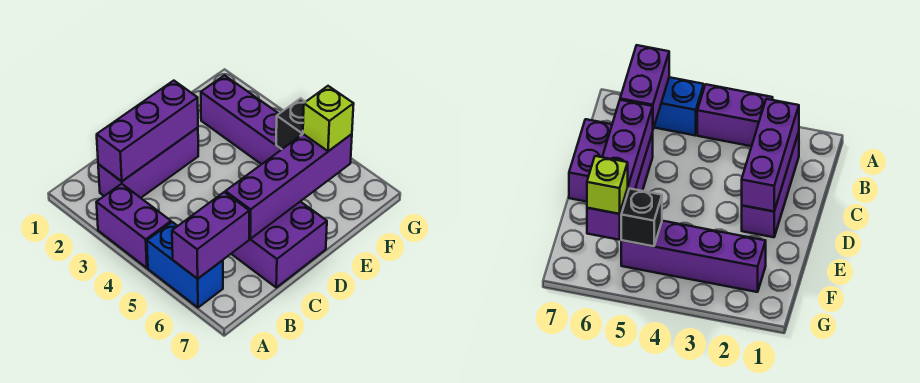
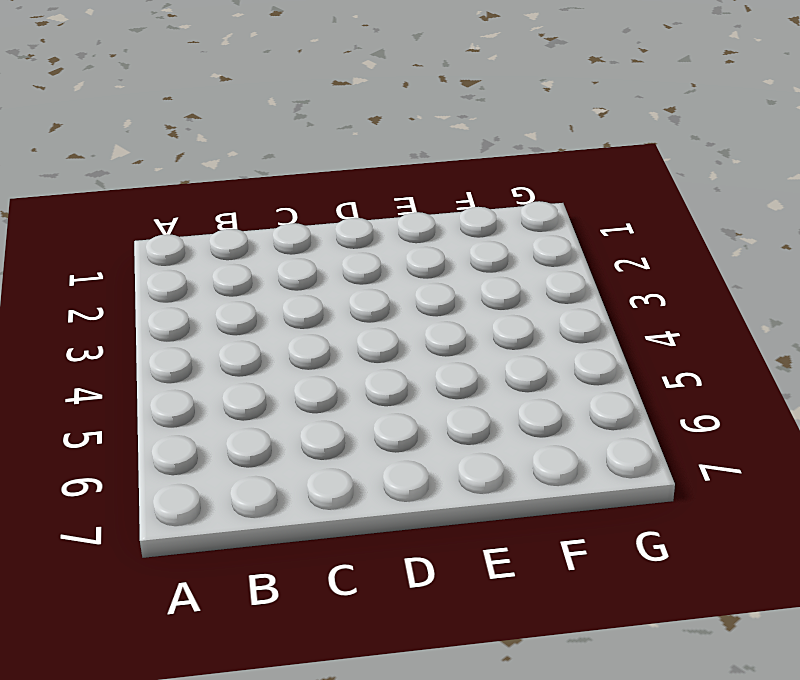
none -> purple 1x2 brick [96,184,171,268]
none -> blue 1x2 brick [147,222,223,308]

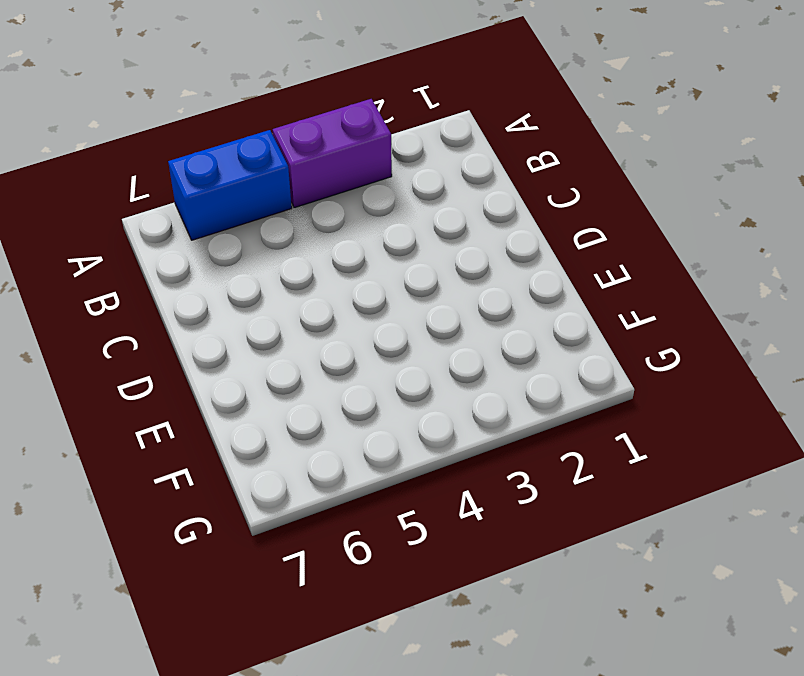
none -> purple 1x3 brick [98,128,198,198]
none -> purple 2x2 brick [231,202,327,287]

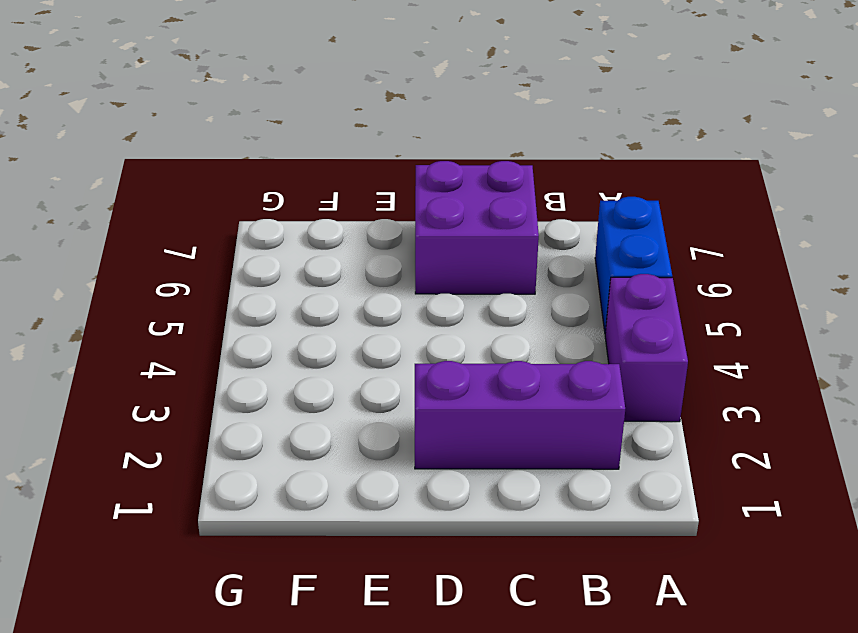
none -> purple 1x4 brick [201,75,282,164]
none -> purple 1x2 brick [172,192,249,279]

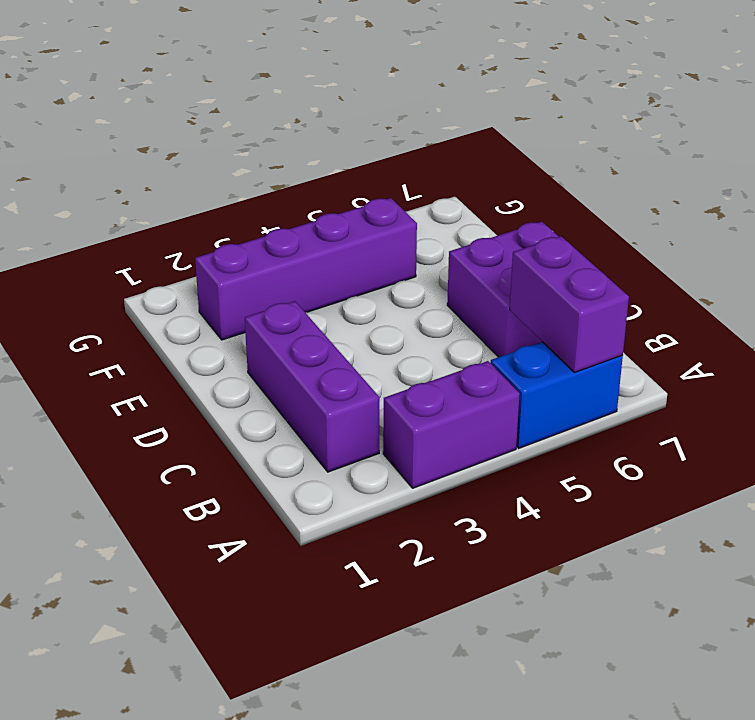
none -> purple 1x3 brick [97,81,198,181]
none -> purple 1x4 brick [225,134,352,239]

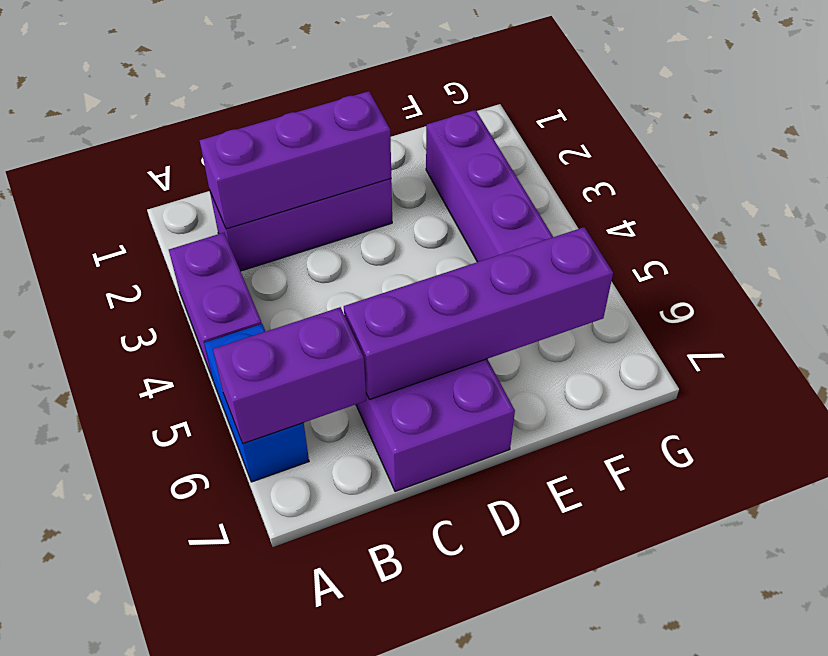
none -> black 1x1 brick [276,98,305,149]
none -> lime 1x1 brick [303,86,354,151]

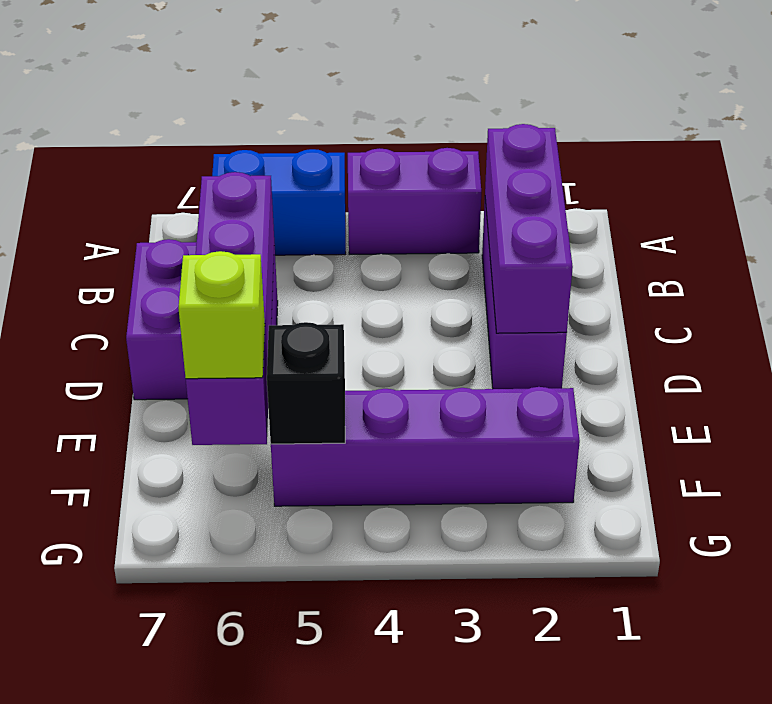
none -> purple 1x2 brick [172,192,249,279]

